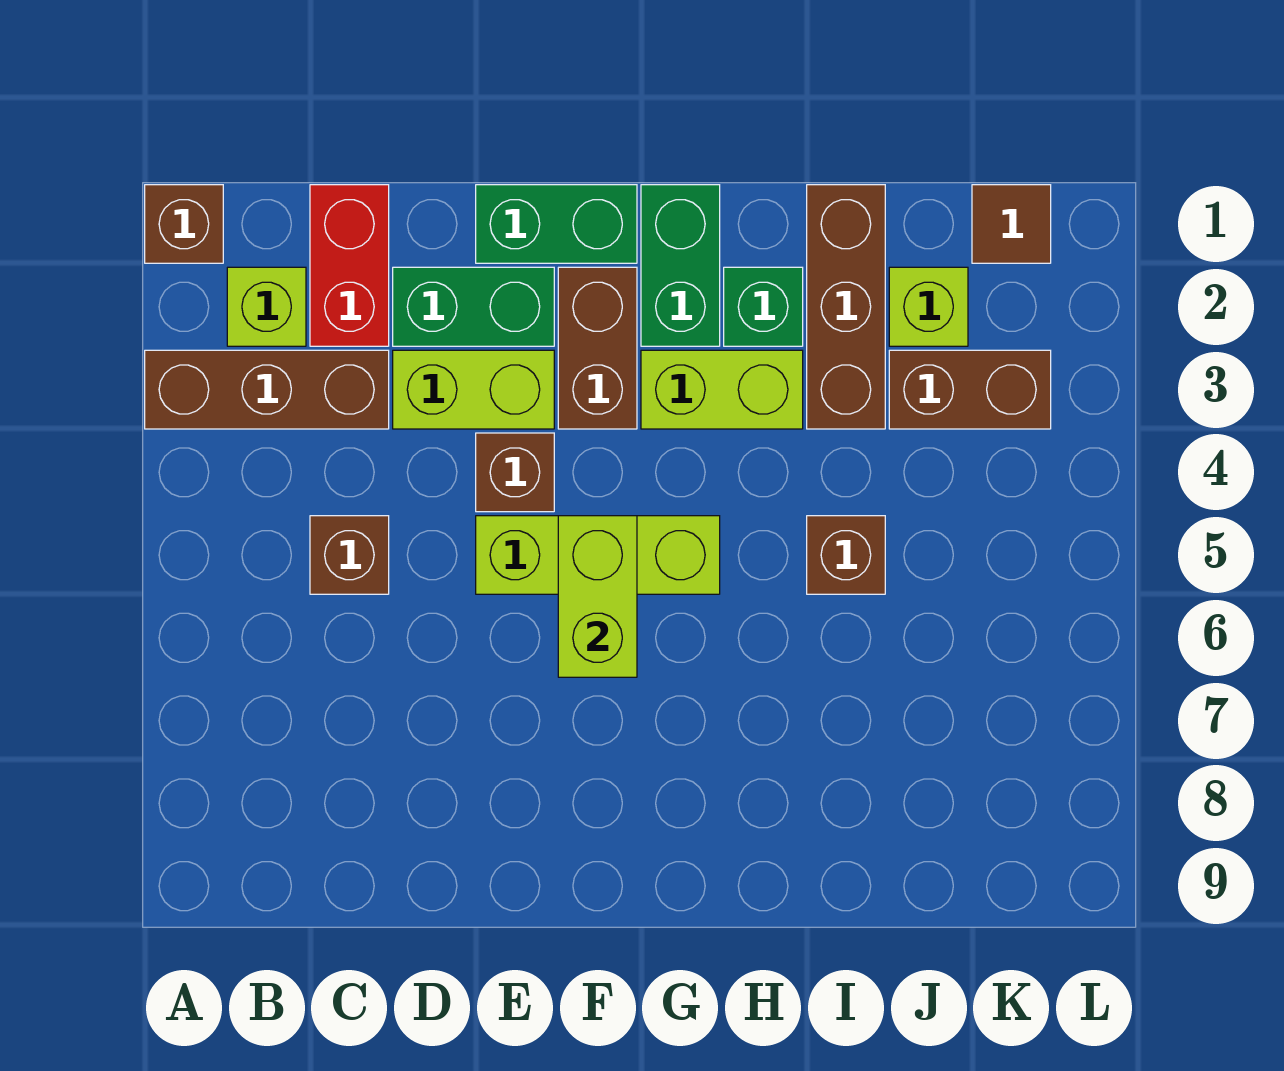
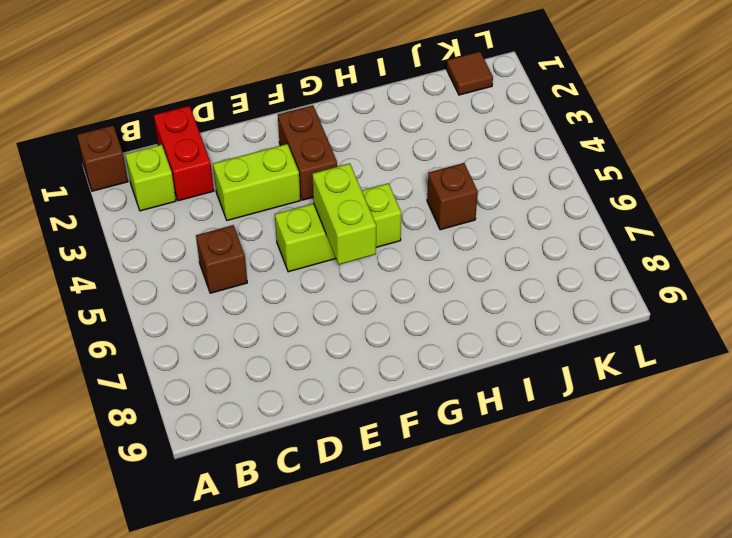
none -> brown 1x3 brick [145,350,389,429]
none -> green 1x2 brick [393,267,554,346]
none -> green 1x2 brick [476,185,637,263]

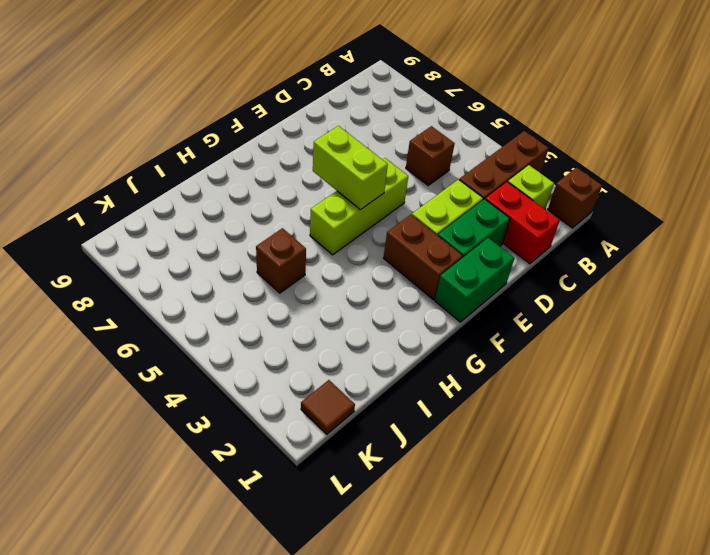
none -> brown 1x1 brick [476,433,554,512]
none -> green 1x2 brick [641,185,720,346]
none -> lime 1x2 brick [641,350,803,429]

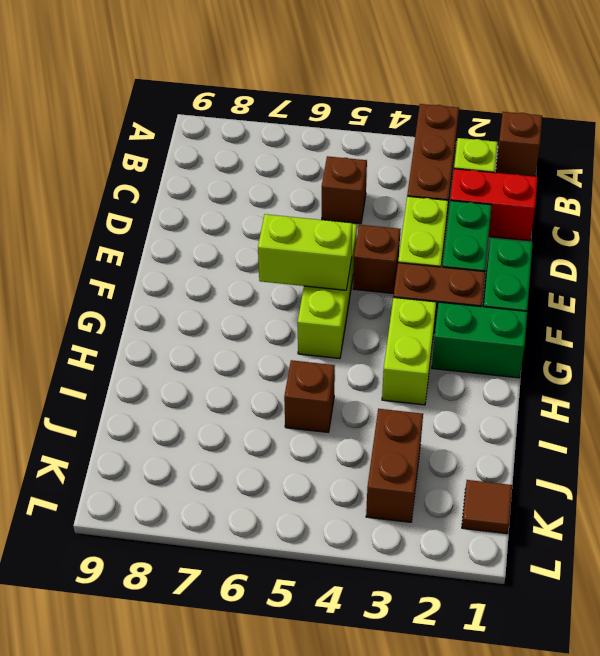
none -> green 1x1 brick [724,267,803,346]
none -> brown 1x3 brick [807,185,885,429]
none -> lime 1x1 brick [889,267,968,346]

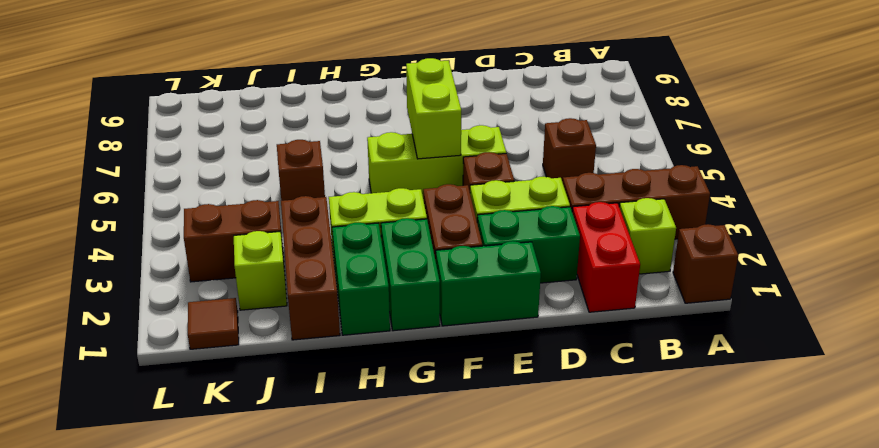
green 1x2 brick [332,223,390,335] -> green 1x1 brick [724,267,803,346]

